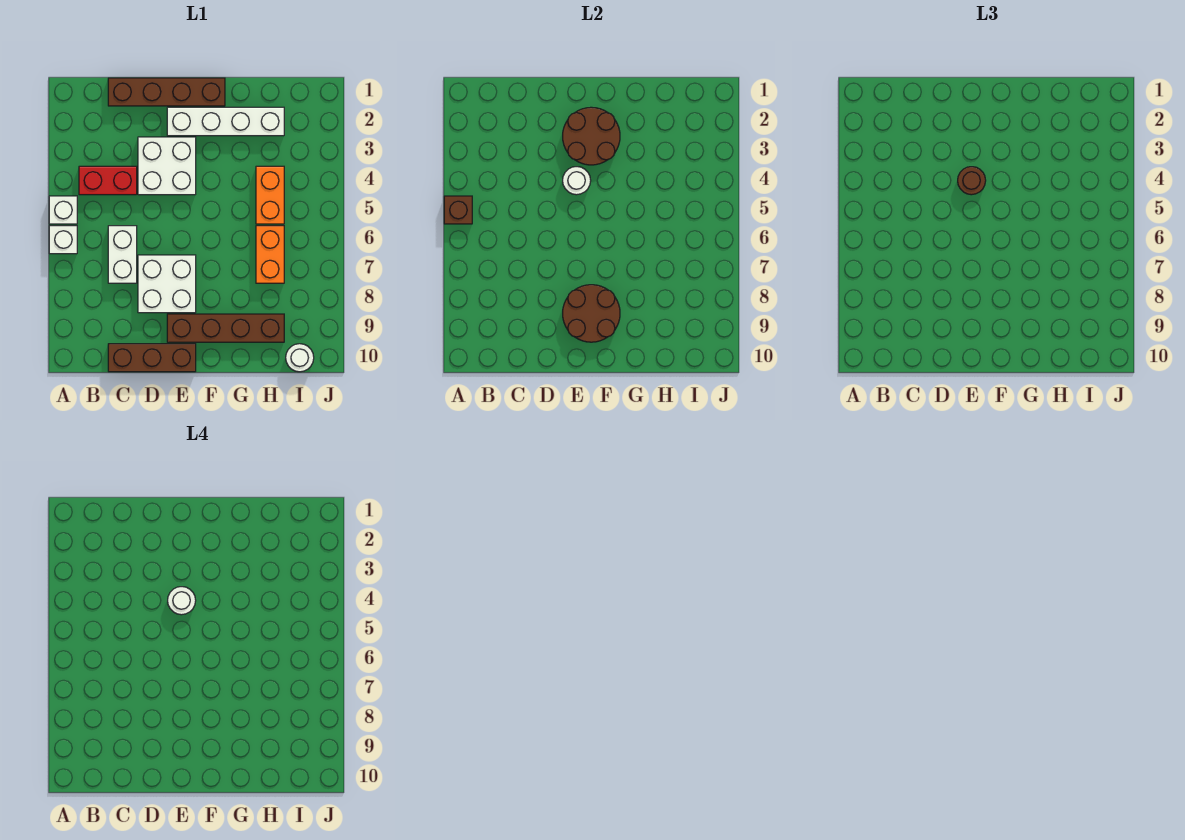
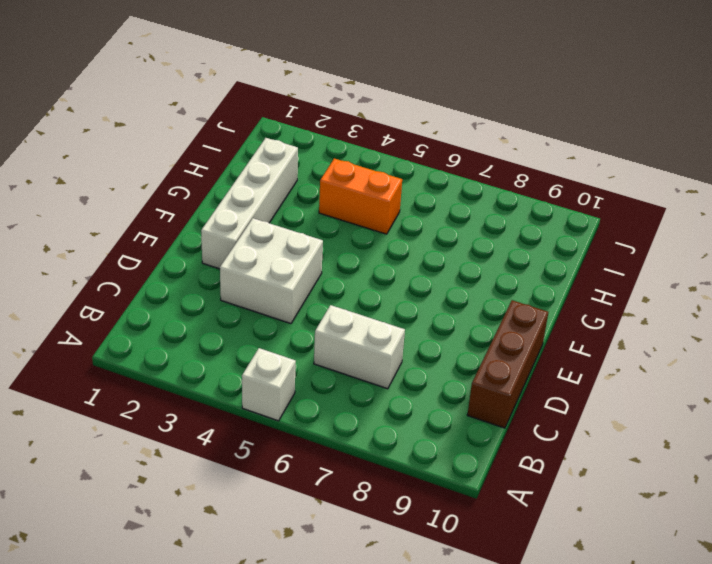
none -> white 1x1 brick [49,226,77,254]
none -> red 1x2 brick [79,166,137,195]
none -> brown 1x4 brick [108,78,225,106]

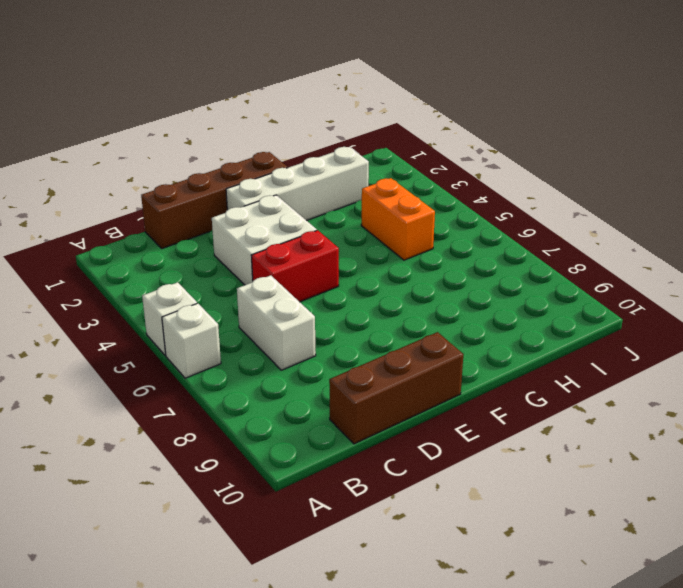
red 1x2 brick [251,230,339,302] -> red 1x2 brick moved to [79,166,137,195]
none -> white 2x2 brick [138,255,196,313]
none -> brown 1x4 brick [167,314,284,342]
none -> orange 1x2 brick [256,226,284,283]

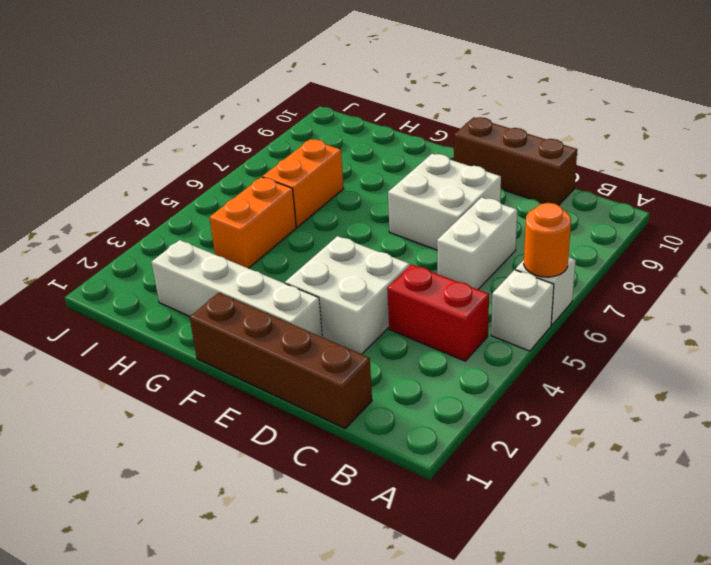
orange 1x1 round brick [524,203,571,277] -> none
none -> brown 1x4 brick [167,314,284,342]
none -> white 1x1 round brick [286,344,314,372]
none -> brown 1x1 brick [444,196,472,224]

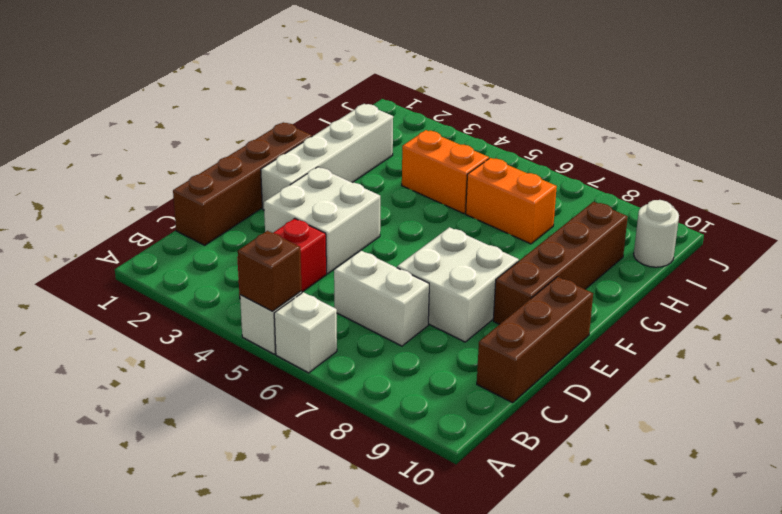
none -> brown 2x2 round brick [563,107,620,165]
none -> white 1x1 round brick [563,167,591,195]
none -> brown 2x2 round brick [563,285,620,342]

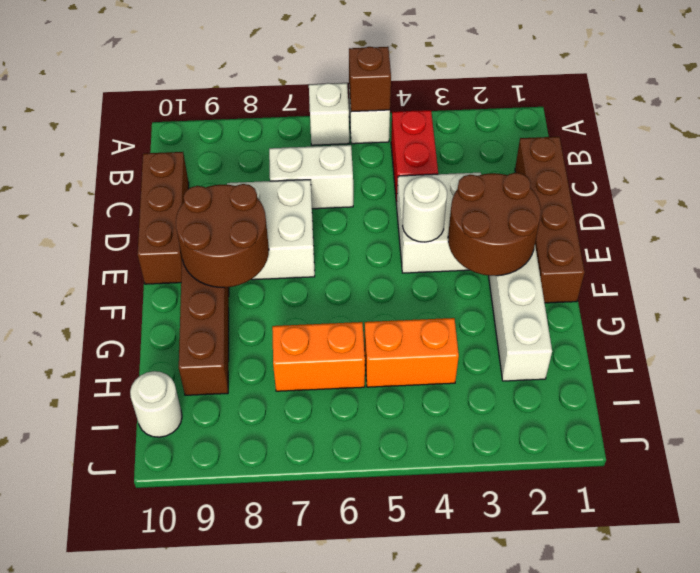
none -> brown 1x1 round brick [958,167,986,195]
none -> white 1x1 round brick [168,587,196,615]

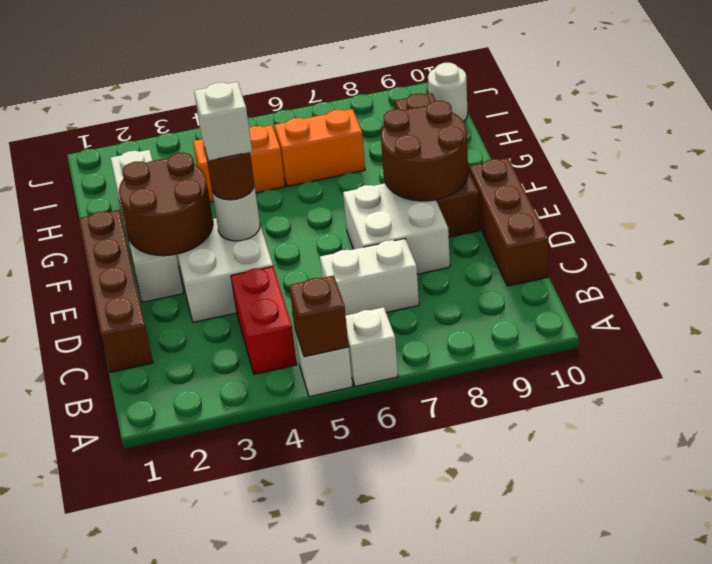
white 1x1 brick [194,82,252,160] -> white 1x1 round brick [168,587,196,615]

